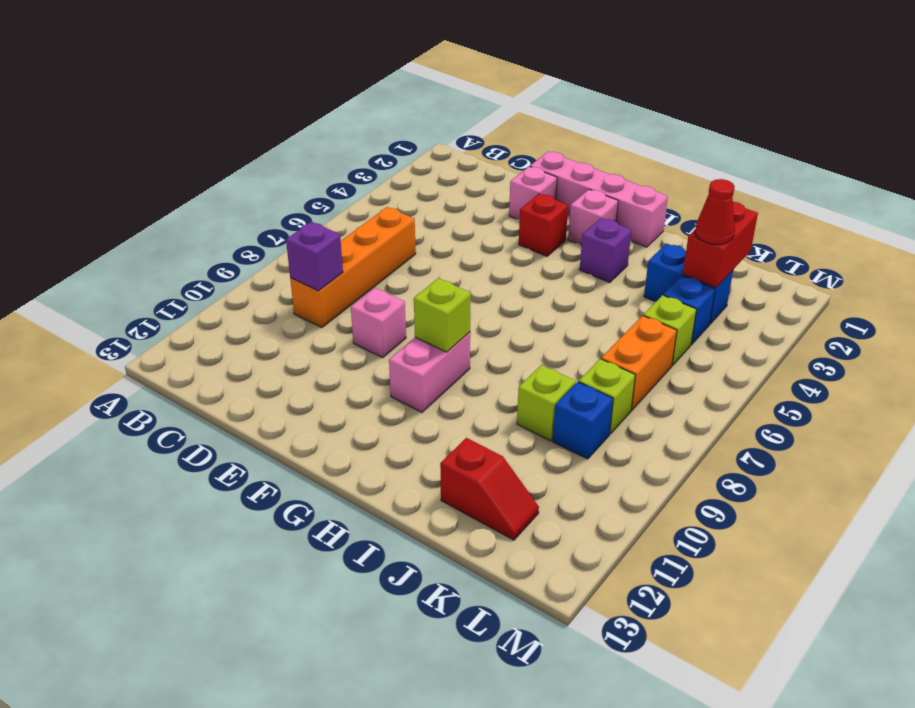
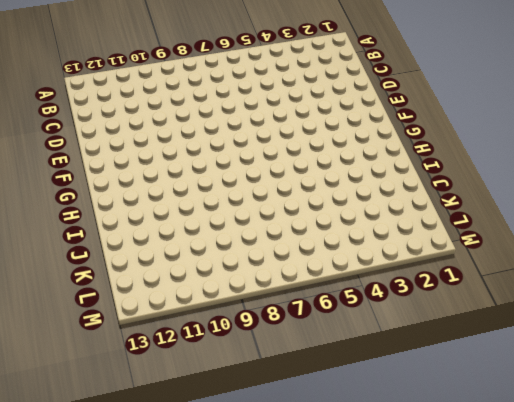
none -> orange 1x4 brick [290,207,416,328]
none -> pink 1x4 brick [530,151,668,247]
none -> pink 1x1 brick [509,167,557,220]

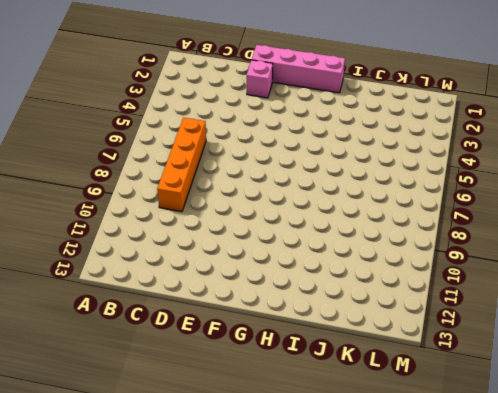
none -> pink 1x1 brick [351,288,406,358]
none -> red 1x1 brick [519,194,568,256]
none -> pink 1x1 brick [568,189,618,246]

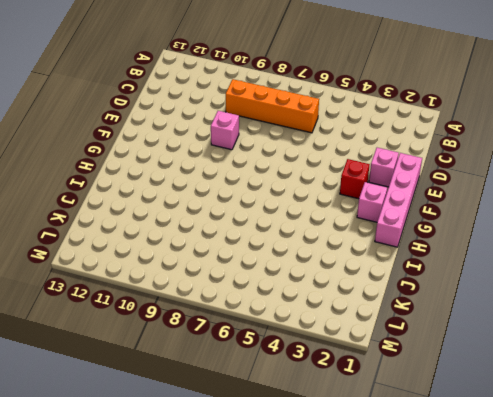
none -> pink 1x2 brick [389,332,470,412]
none -> purple 1x1 brick [580,218,632,282]
none -> blue 1x2 brick [644,243,733,324]

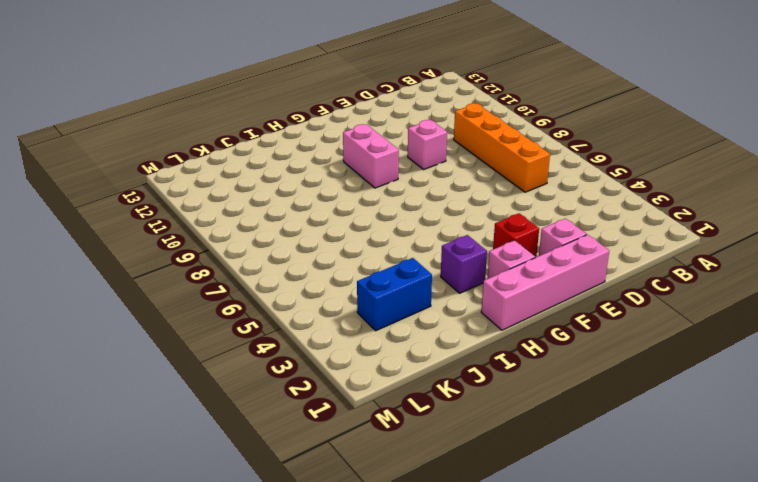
none -> lime 1x1 brick [517,365,576,441]
none -> red 1x2 slope [440,438,539,540]
none -> blue 1x1 brick [663,276,715,345]

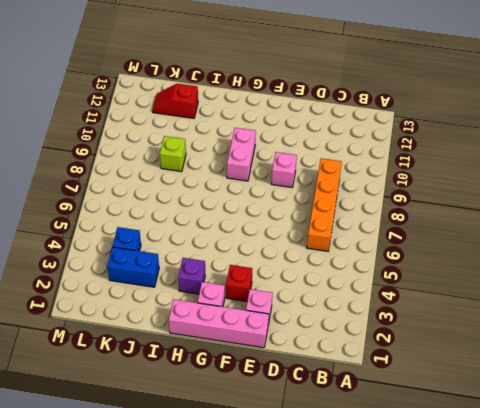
none -> lime 1x1 brick [643,295,696,366]
none -> orange 1x2 brick [601,316,677,411]
none -> lime 1x1 brick [579,359,635,434]

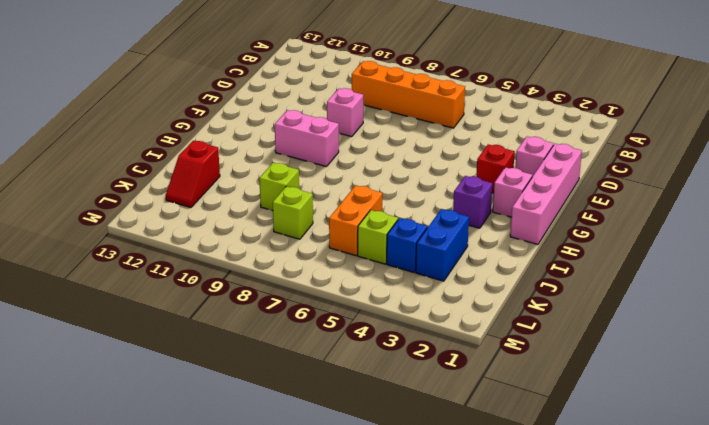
orange 1x2 brick [329,185,382,256] -> orange 1x2 brick turned to [601,316,677,411]
none -> blue 1x1 brick [553,382,613,459]
none -> purple 1x1 brick [286,222,343,291]
none -> lime 1x1 brick [414,278,471,352]

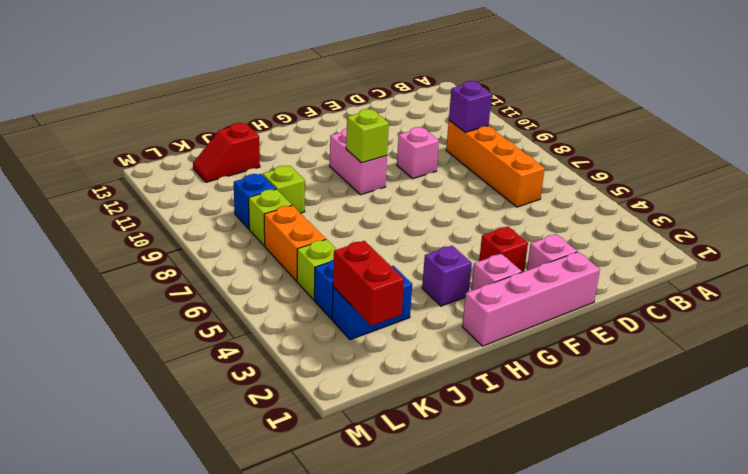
none -> red 1x1 cone [695,179,735,244]

